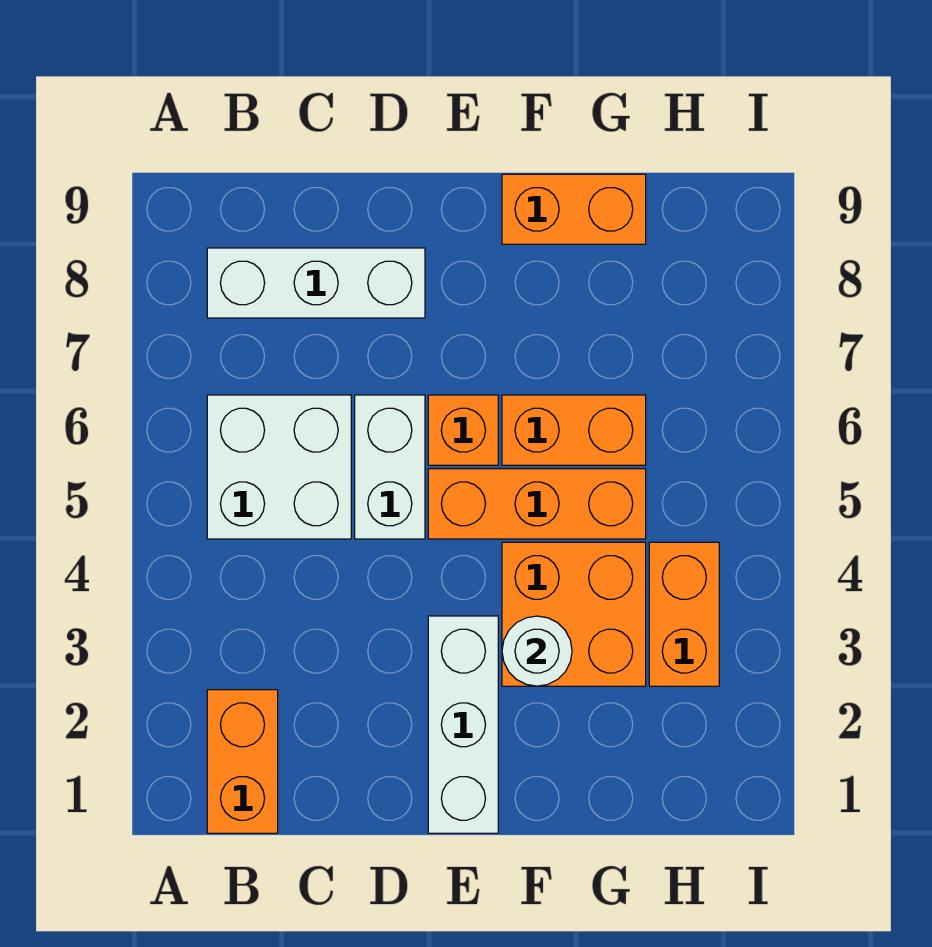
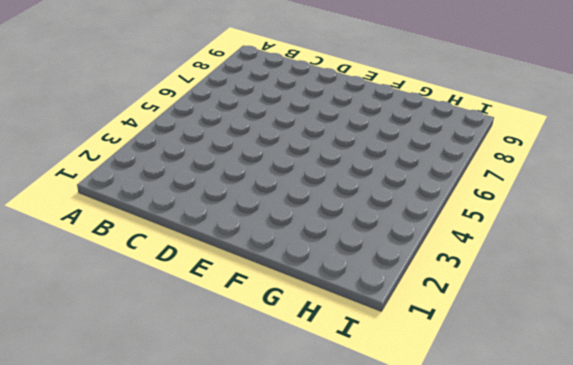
none -> orange 1x2 brick [207,690,278,833]
none -> white 2x2 brick [207,395,351,539]
none -> white 1x3 brick [207,248,425,318]

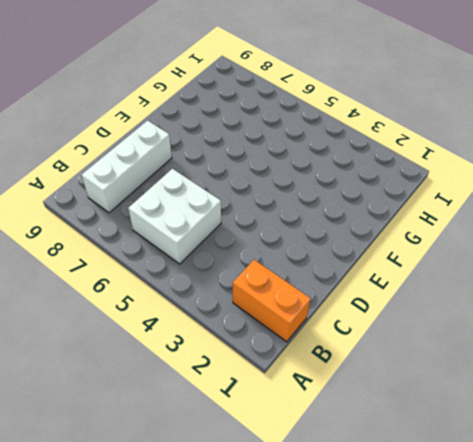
none -> white 1x2 brick [355,395,425,539]
none -> white 1x3 brick [428,616,498,833]
none -> orange 1x3 brick [428,469,646,539]

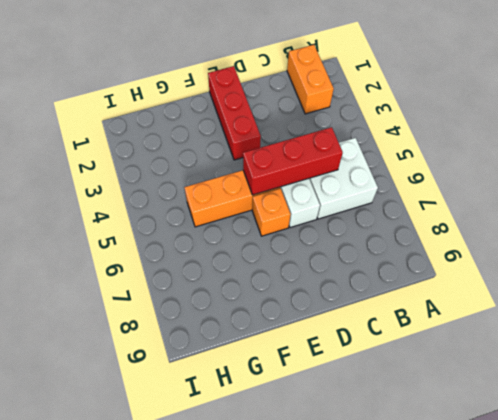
red 1x3 brick [243,127,343,195] -> none
red 1x3 brick [208,66,261,160] -> white 1x3 brick [428,616,498,833]
none -> white 1x3 brick [207,248,425,318]
none -> orange 2x2 brick [502,542,646,686]
none -> orange 1x2 brick [502,395,646,465]

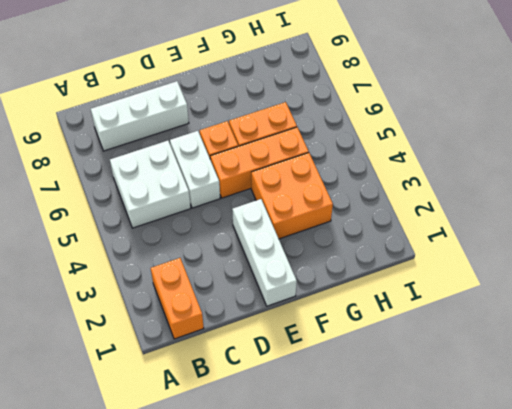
none -> orange 1x2 brick [502,174,646,244]
none -> orange 1x2 brick [649,542,719,686]
none -> white 1x1 round brick [502,616,572,686]

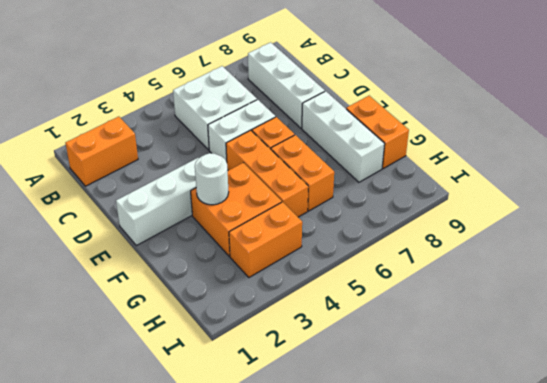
white 1x3 brick [302,91,385,182] -> none

